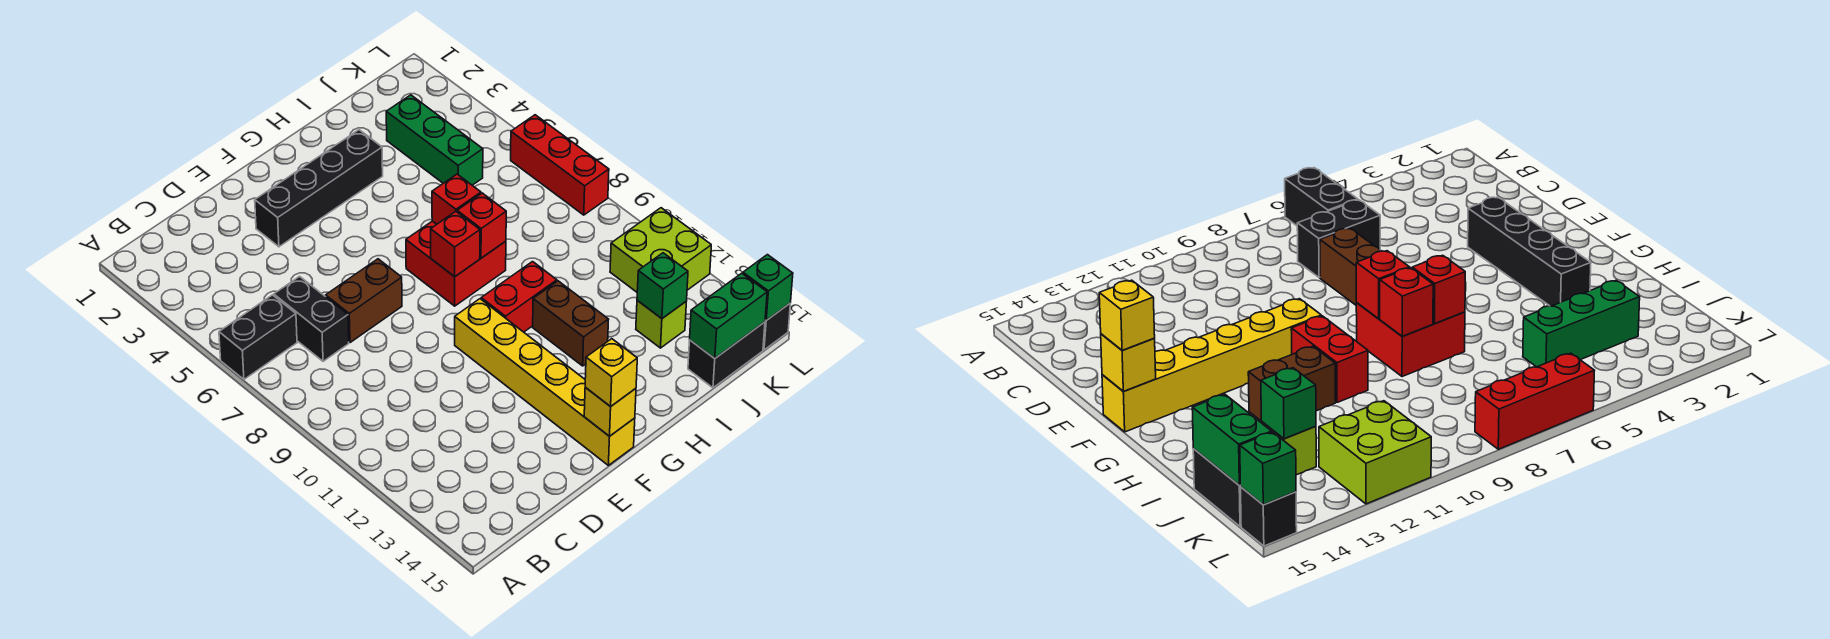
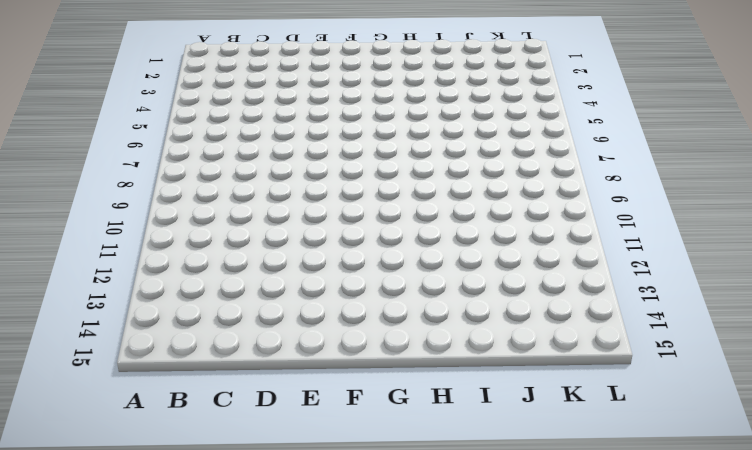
none -> black 1x2 brick [219,295,297,379]
none -> black 1x2 brick [274,276,349,361]
none -> brown 1x2 brick [326,259,402,343]

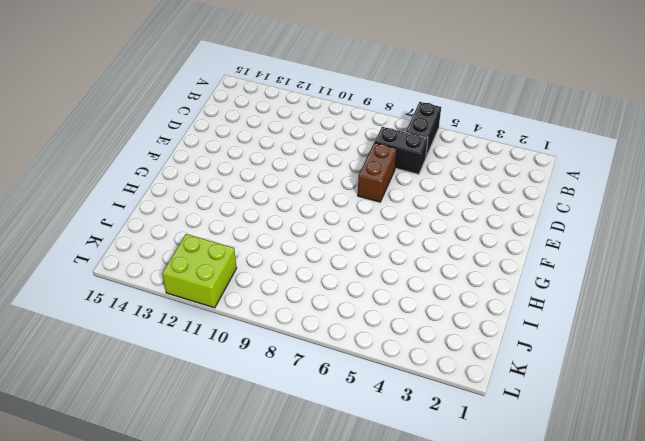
none -> black 1x4 brick [255,130,383,247]
none -> yellow 1x6 brick [455,299,635,465]
none -> red 2x2 brick [406,221,506,306]

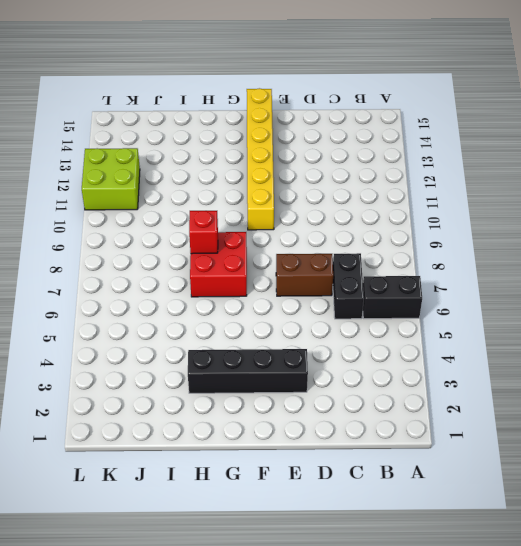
none -> red 1x2 brick [481,262,557,332]
none -> brown 1x2 brick [533,281,609,366]
none -> green 1x3 brick [386,95,483,185]

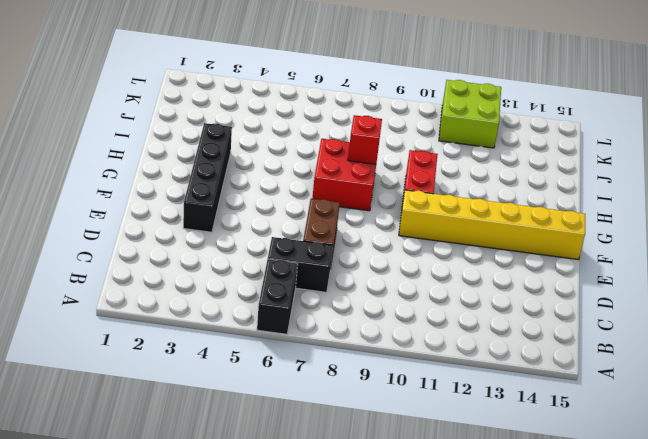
none -> brown 1x2 brick [533,281,609,366]
none -> green 1x3 brick [386,95,483,185]
none -> lime 1x1 brick [636,301,686,348]

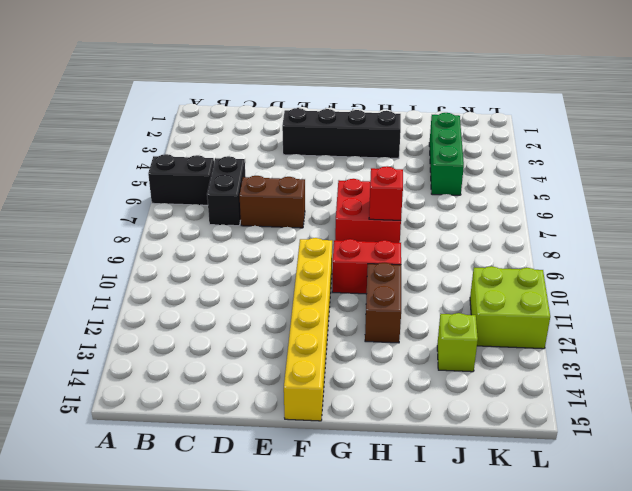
none -> black 1x2 brick [688,322,765,388]
none -> red 1x3 brick [511,115,609,215]
none -> black 1x1 brick [763,304,790,350]

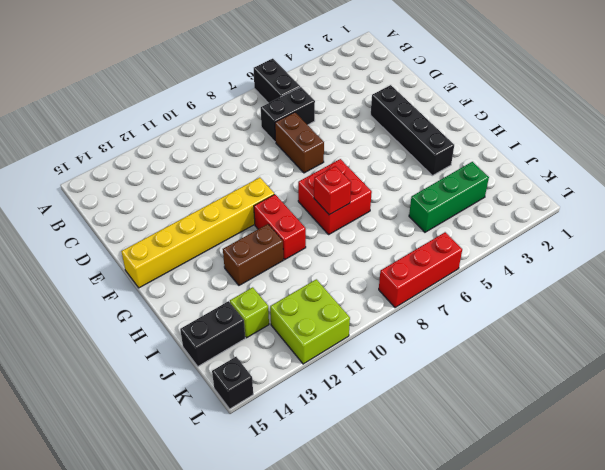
black 1x2 brick [180,301,245,366] -> black 1x2 brick turned to [688,322,765,388]
none -> yellow 1x1 brick [584,388,636,436]
none -> red 1x1 brick [431,211,480,277]
none -> red 1x1 brick [432,174,481,224]

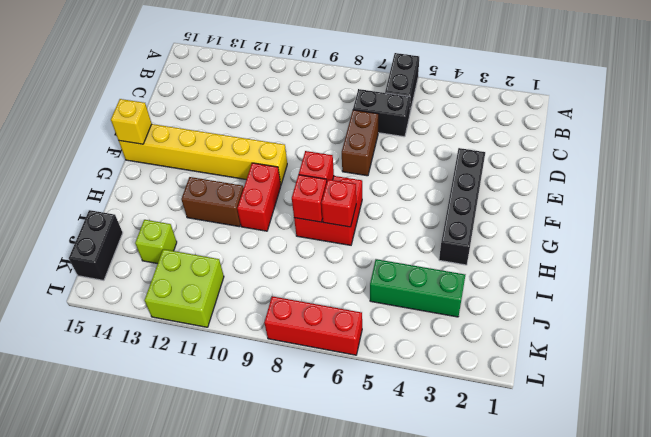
none -> black 1x1 brick [763,304,790,350]
none -> green 1x1 brick [637,253,688,319]
none -> green 1x2 brick [690,273,767,358]

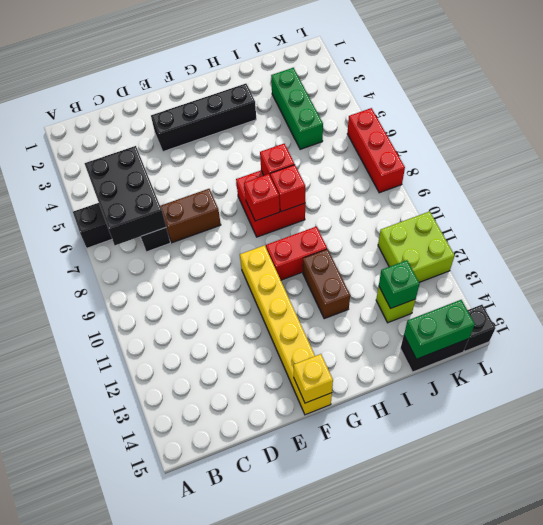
black 2x3 brick [85,146,166,245] -> none
none -> green 1x1 brick [743,255,793,320]
none -> yellow 1x1 brick [585,339,637,407]

